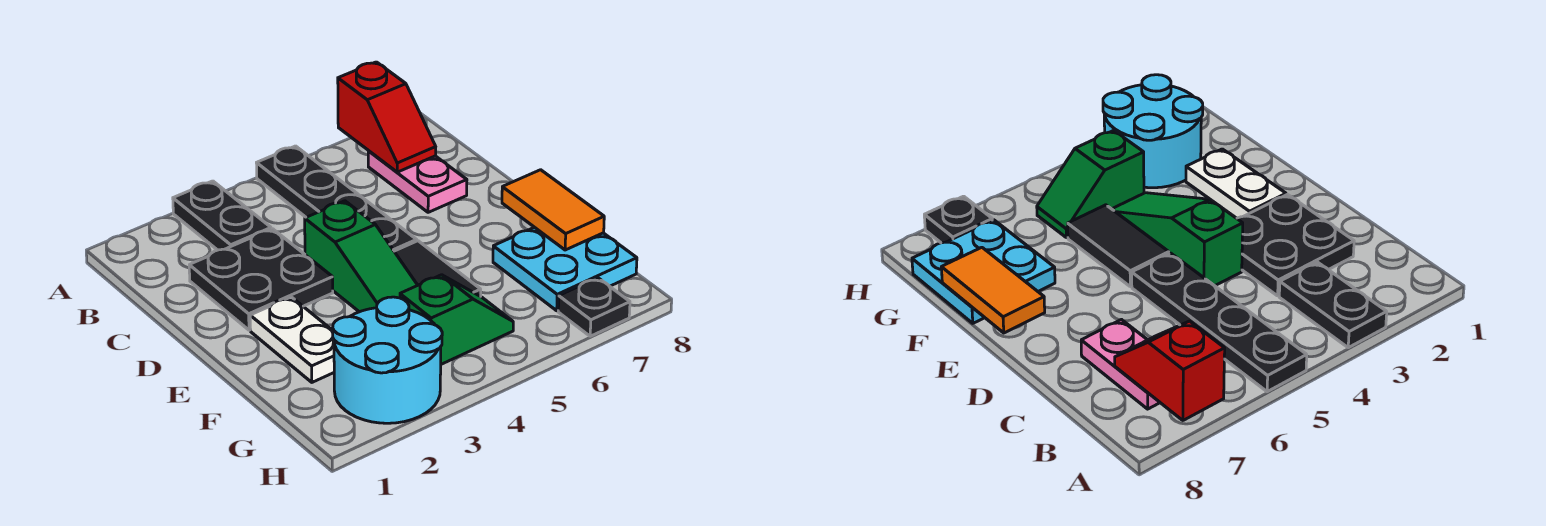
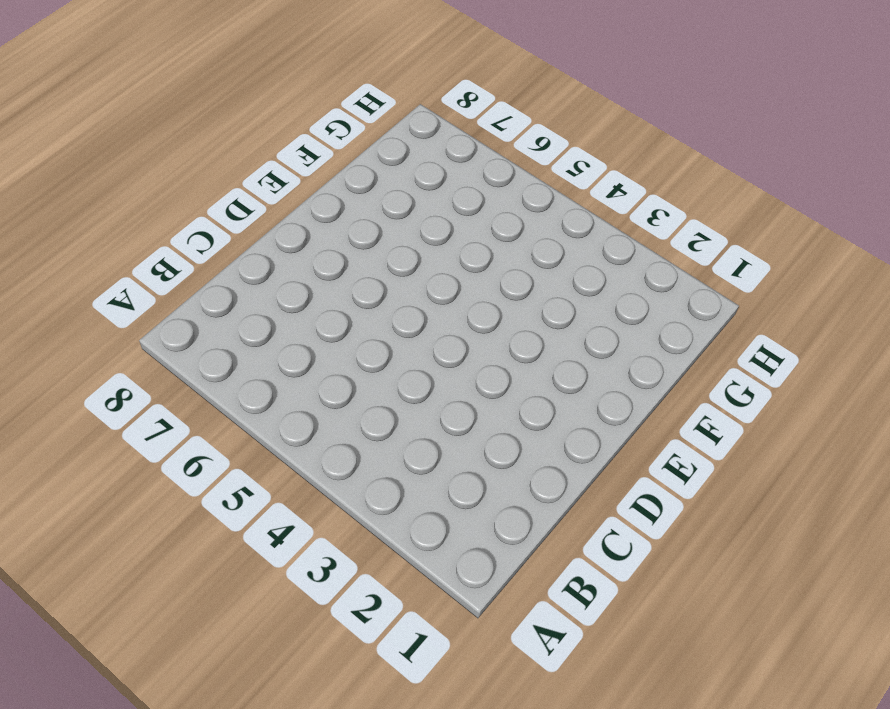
none -> black 1x2 plate [173,181,271,250]
none -> black 1x4 plate [257,146,417,251]
none -> pink 1x2 plate [368,151,467,212]

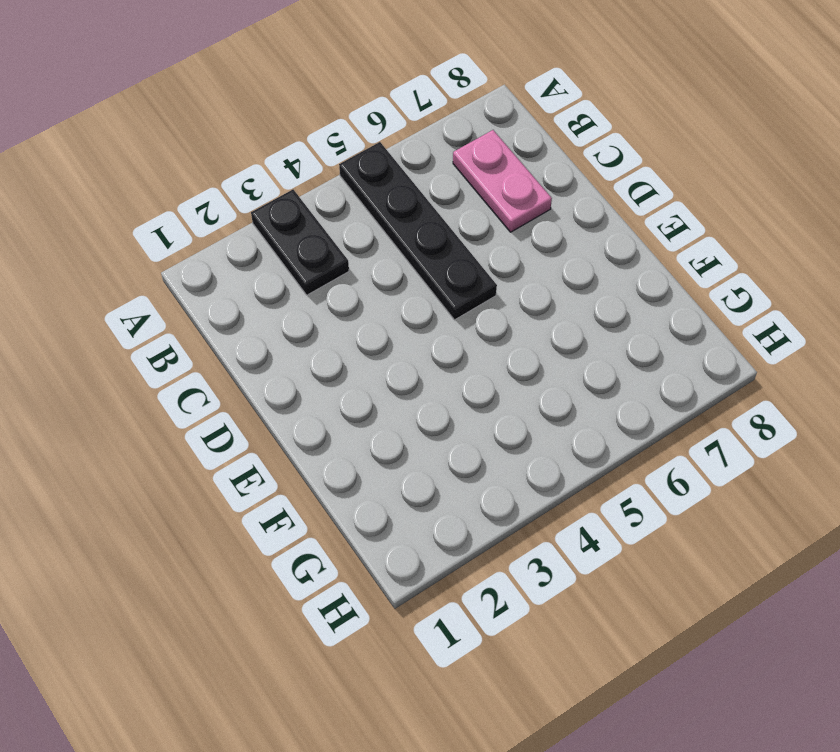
none -> black 2x2 plate [189,229,333,330]
none -> green 1x3 slope [305,201,418,312]
none -> white 1x2 plate [250,297,334,382]

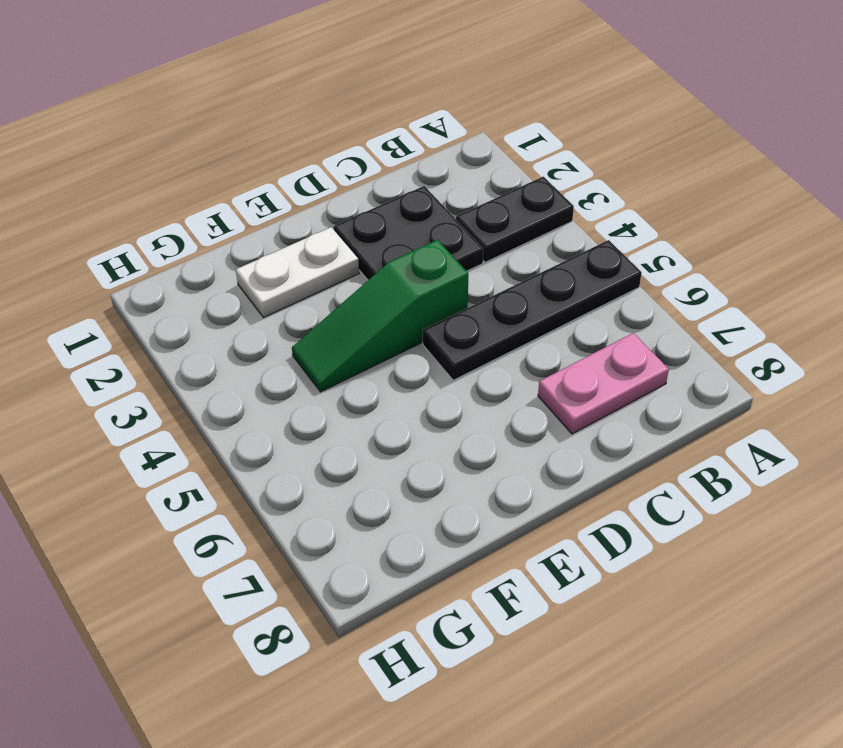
none -> black 1x2 tile [394,241,481,296]
none -> cyan 2x2 plate [493,227,637,311]
none -> cyan 2x2 round brick [333,297,442,423]

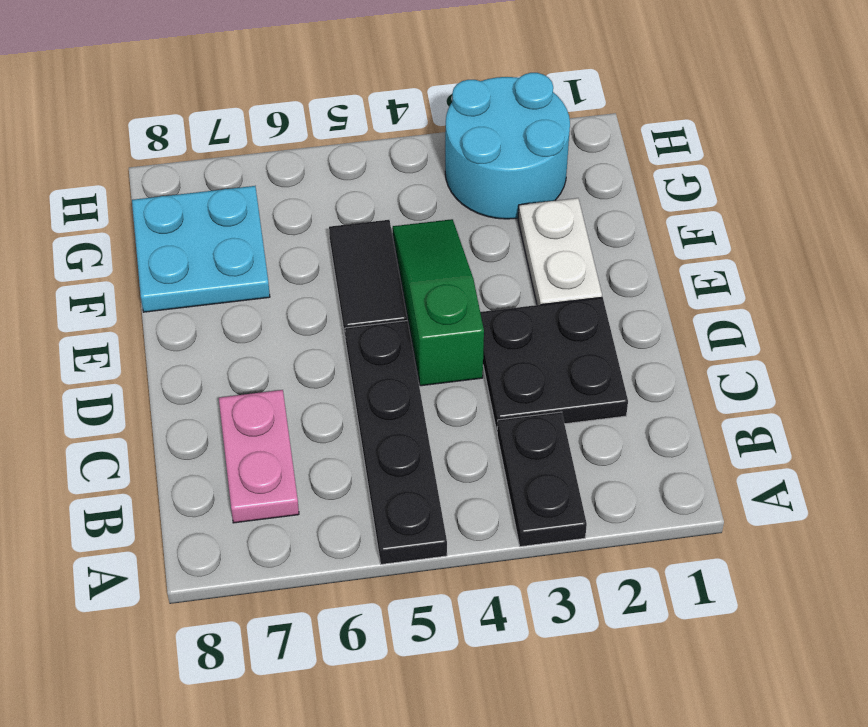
none -> green 1x2 slope [400,275,513,364]
none -> black 1x1 plate [558,278,630,336]
none -> red 1x2 slope [338,62,436,172]

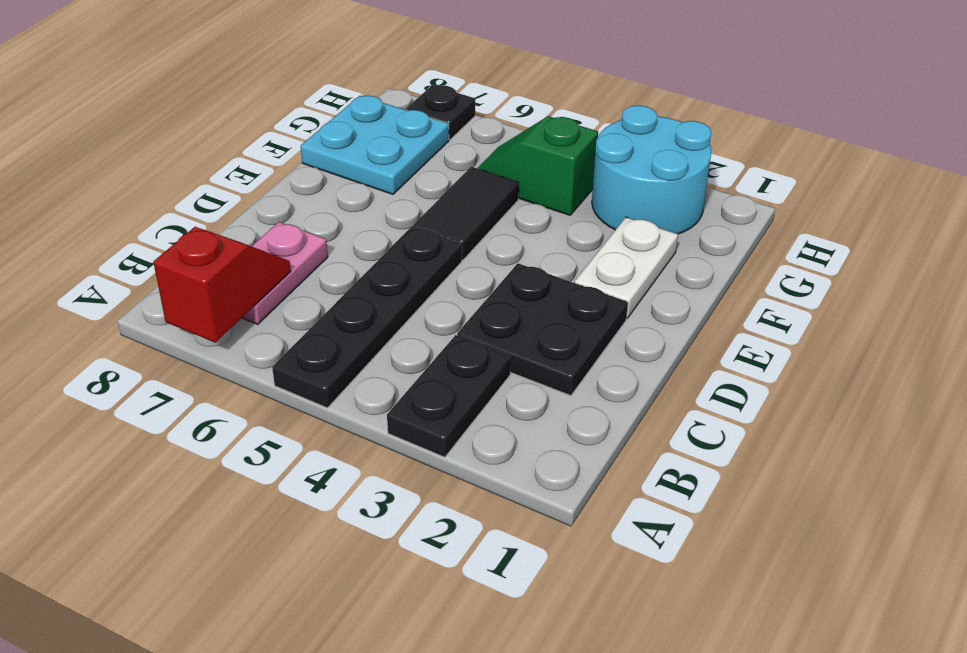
none -> green 1x3 slope [305,201,418,312]
none -> orange 1x2 tile [502,170,604,250]

